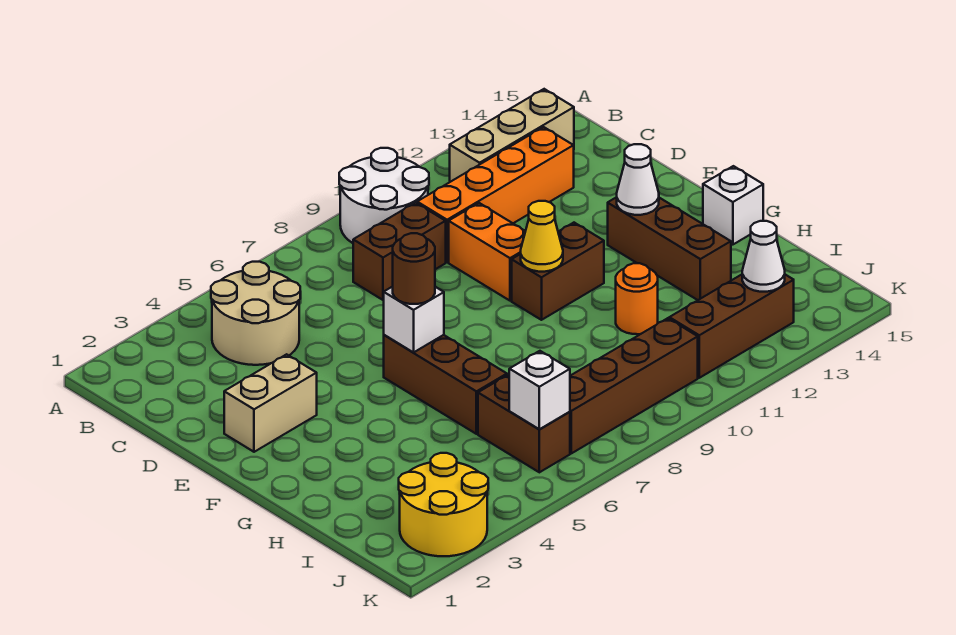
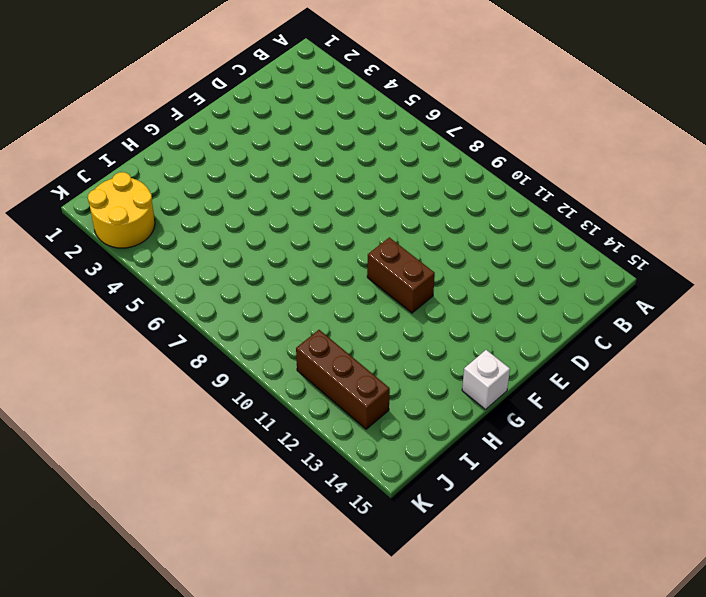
none -> white 2x2 round brick [339,148,429,243]
none -> tan 2x2 round brick [211,262,300,365]
none -> tan 1x3 brick [450,89,574,182]

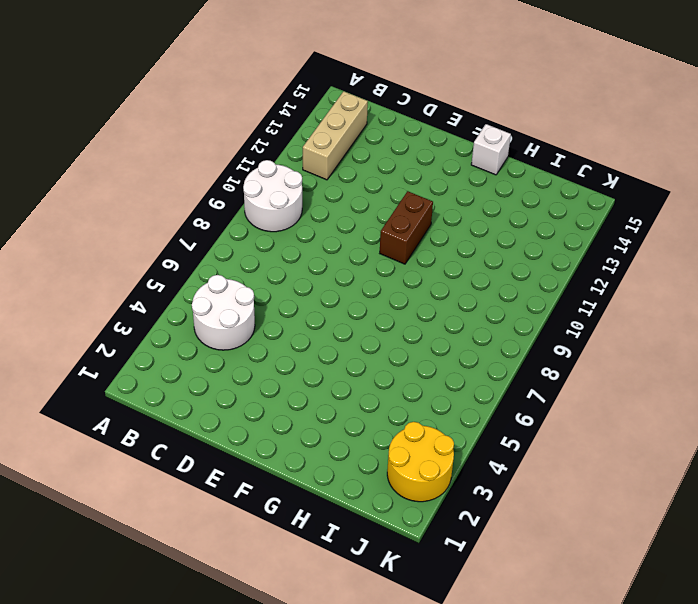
white 2x2 round brick [192,275,255,350] -> tan 2x2 round brick [211,262,300,365]
none -> brown 1x2 brick [353,203,446,300]
none -> orange 1x4 brick [417,127,574,262]
none -> orange 1x2 brick [449,203,525,301]

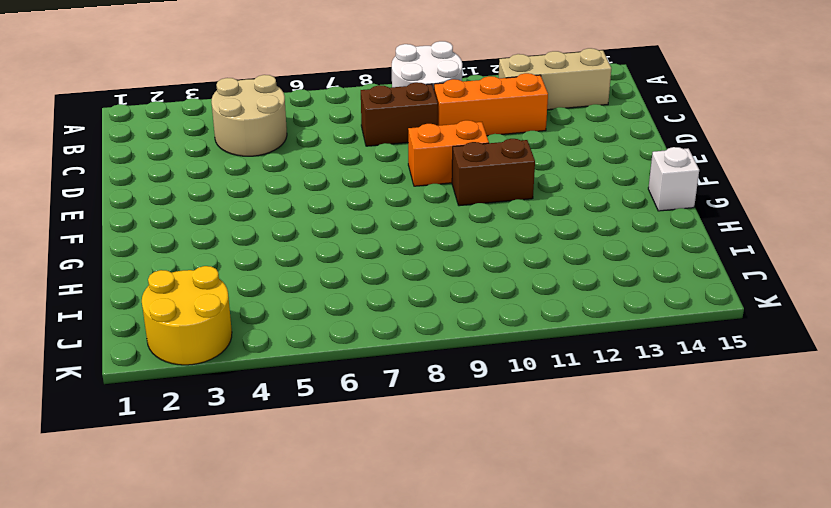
orange 1x3 brick [434,73,548,136] -> orange 1x4 brick [417,127,574,262]
orange 1x2 brick [408,120,489,186] -> orange 1x2 brick turned to [449,203,525,301]
none -> tan 1x2 brick [224,354,317,452]
none -> brown 1x3 brick [384,335,507,434]
none -> brown 1x3 brick [608,197,731,300]

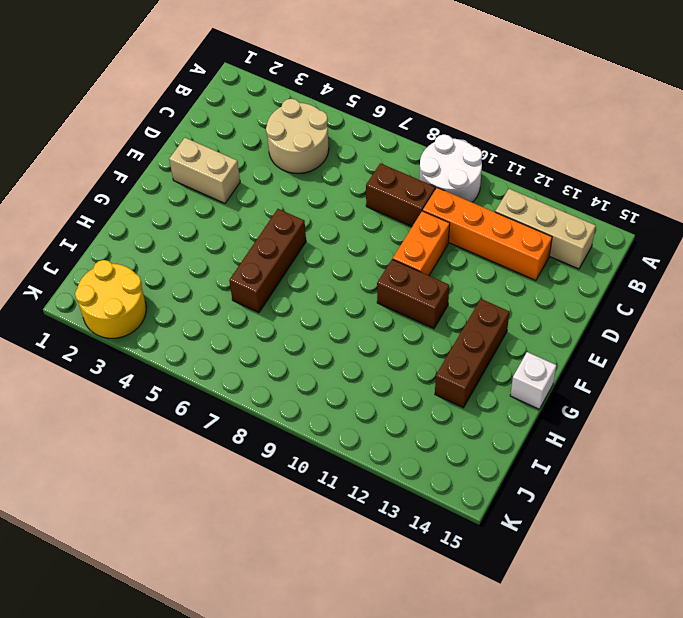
none -> orange 1x1 round brick [616,263,658,334]
none -> brown 1x2 brick [478,375,570,472]
none -> brown 1x4 brick [570,318,698,453]

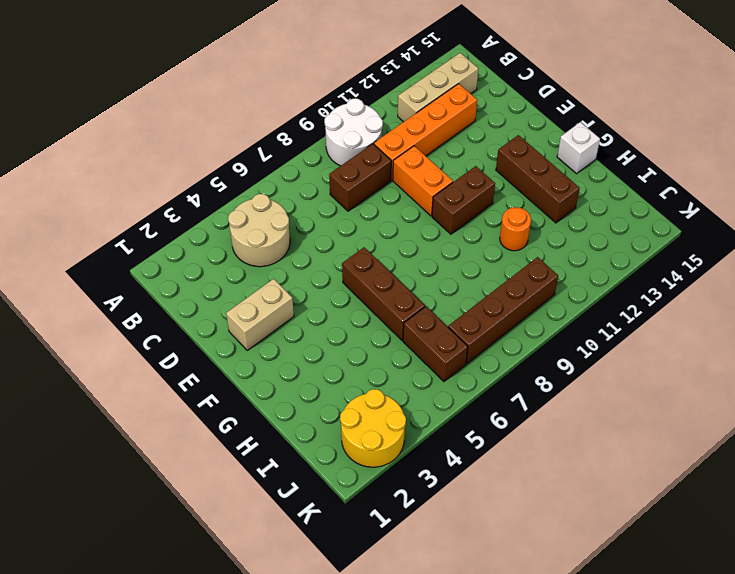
none -> brown 1x3 brick [669,275,794,378]
none -> white 1x1 brick [384,286,444,352]
none -> yellow 1x1 cone [521,201,563,272]

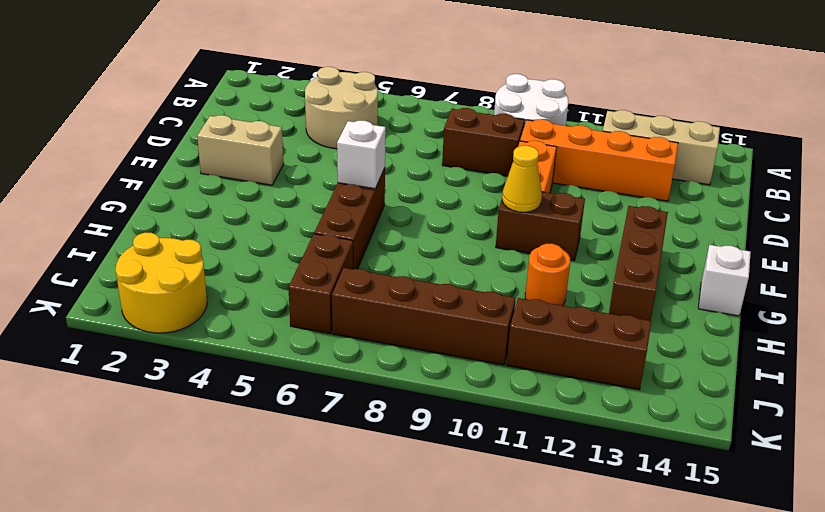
none -> white 1x1 cone [617,144,659,215]
none -> white 1x1 brick [509,351,570,429]
none -> white 1x1 cone [742,221,785,292]

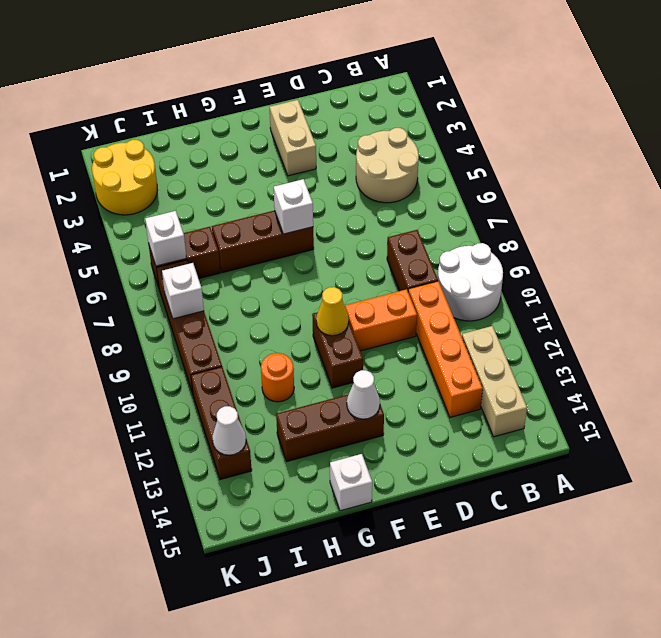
white 1x1 brick [162,263,204,319] -> none
none -> brown 1x1 round brick [393,233,435,304]

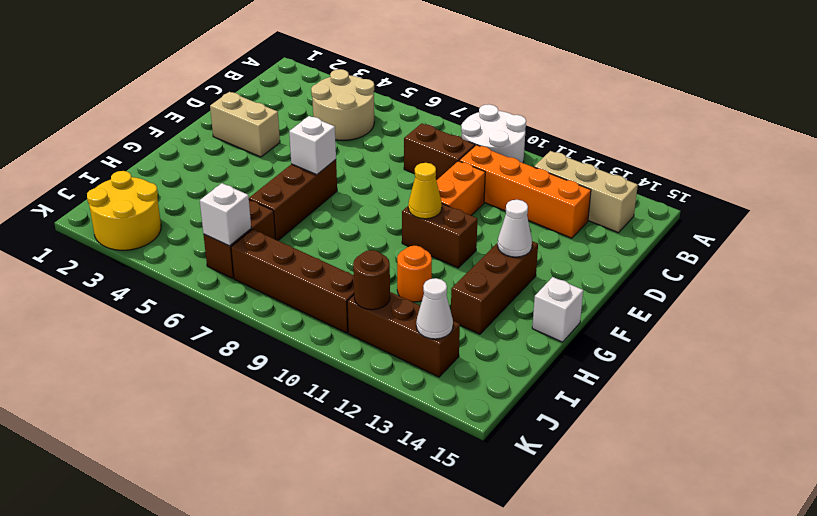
brown 1x1 round brick [353,250,390,310] -> brown 1x1 round brick moved to [393,233,435,304]

